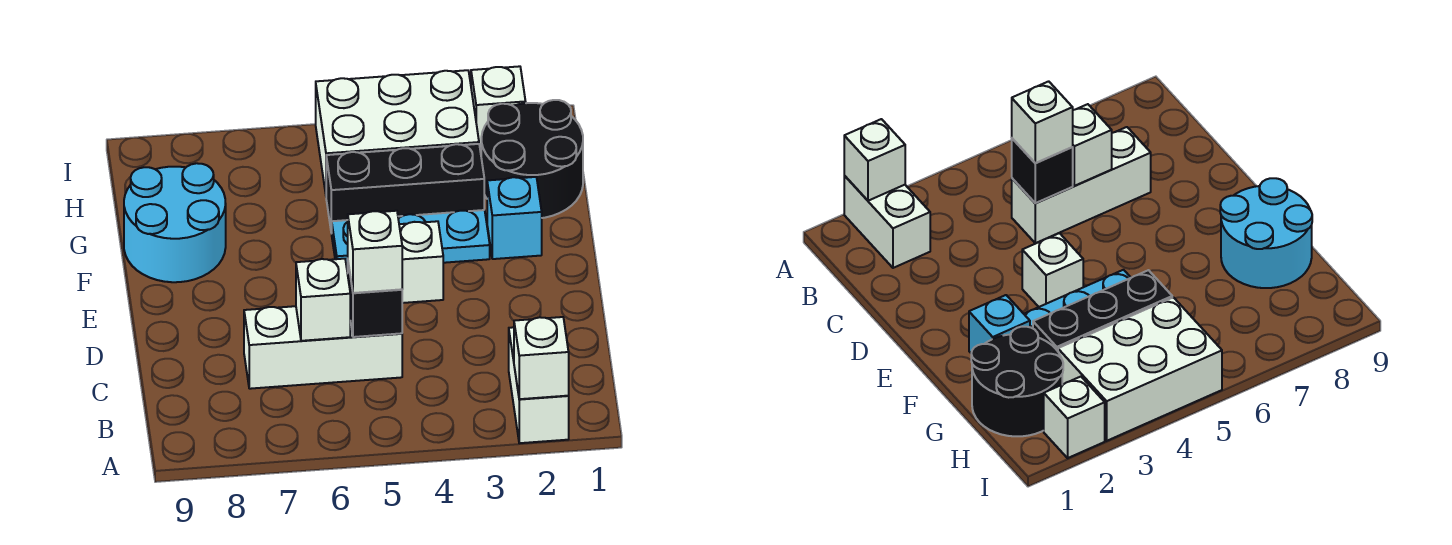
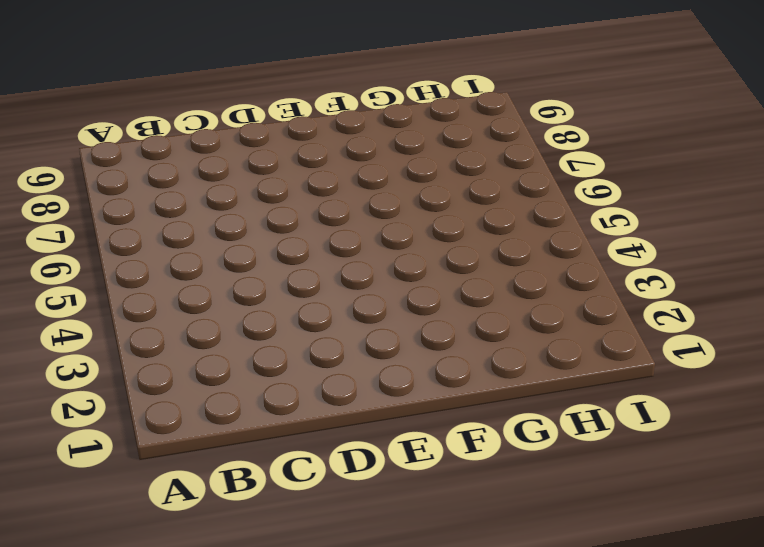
none -> white 1x2 brick [509,327,569,443]
none -> white 1x3 brick [244,306,402,389]
none -> white 1x1 brick [399,221,443,303]

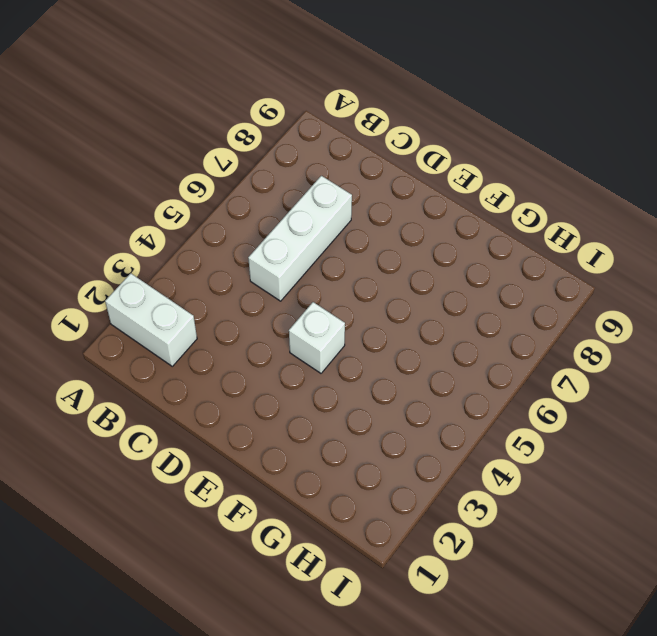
none -> cyan 1x1 brick [487,177,542,259]
none -> cyan 1x3 plate [332,210,490,270]
none -> cyan 2x2 round brick [124,163,226,282]

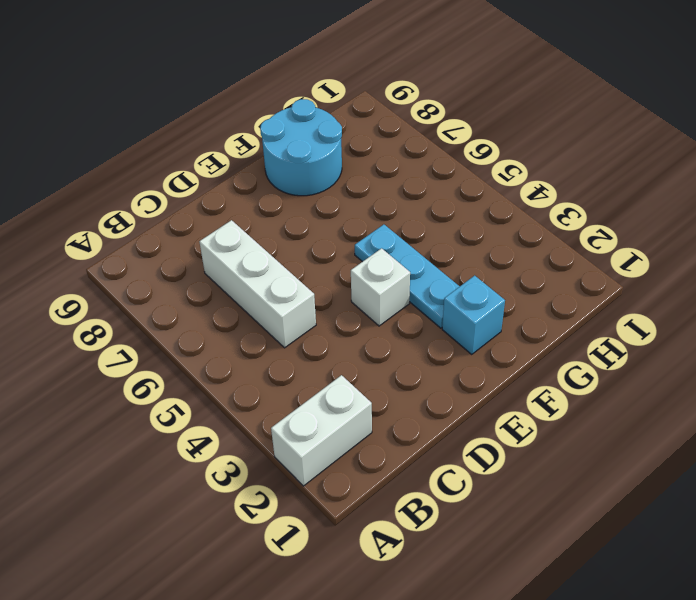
none -> black 2x2 round brick [481,100,583,218]
none -> black 1x3 brick [326,144,484,233]
none -> white 2x3 brick [316,70,479,193]

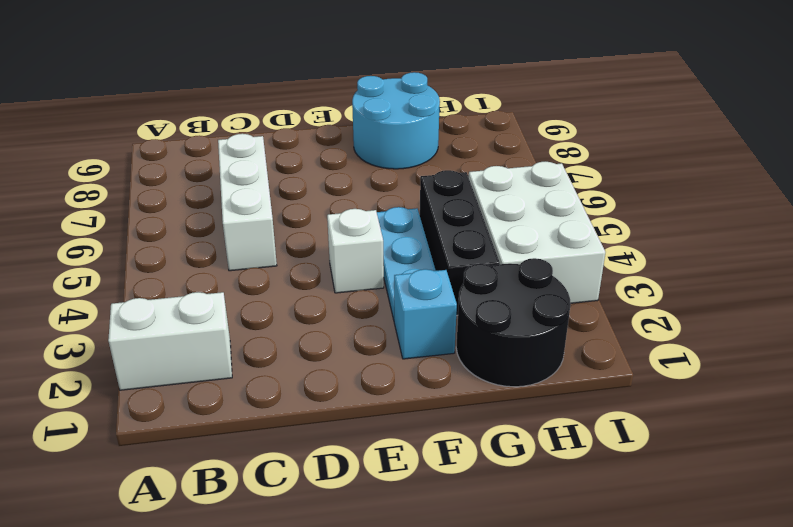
none -> white 1x1 brick [471,66,526,148]
none -> white 1x1 brick [514,317,569,399]
none -> black 1x1 brick [348,263,402,337]

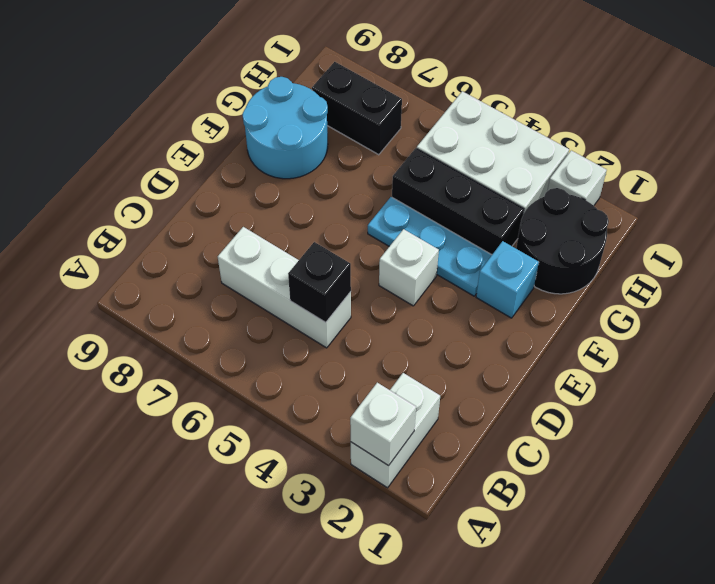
black 1x2 brick [312,62,402,155] -> none
none -> white 1x1 brick [296,259,350,341]
none -> white 1x1 brick [348,211,402,293]

